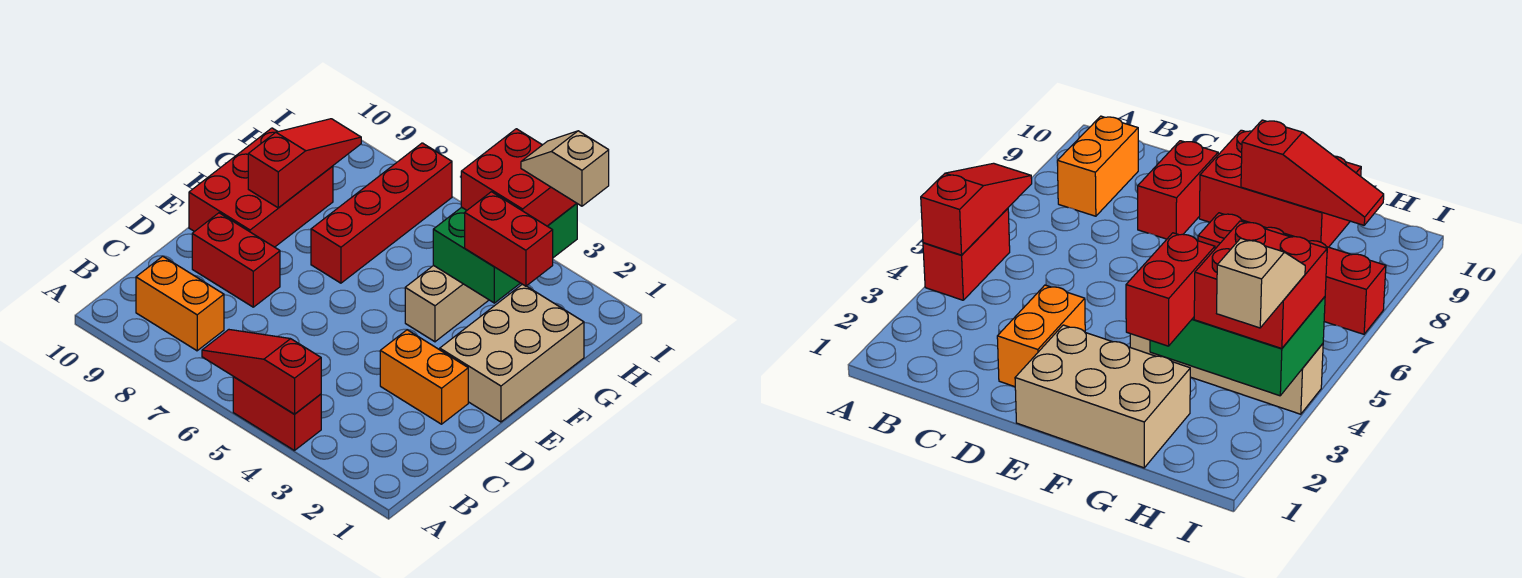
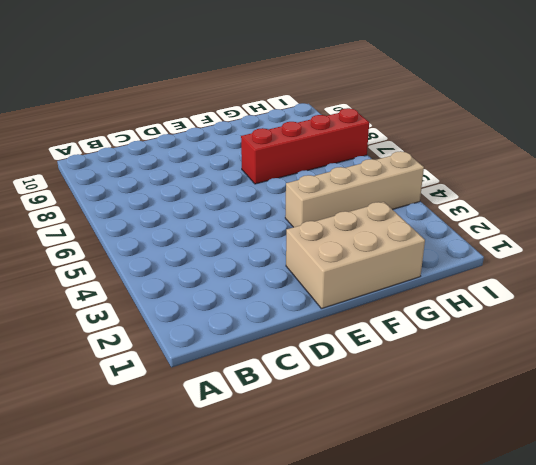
none -> red 1x2 brick [233,377,321,451]
none -> orange 1x2 brick [136,256,224,351]
none -> orange 1x2 brick [380,330,468,424]

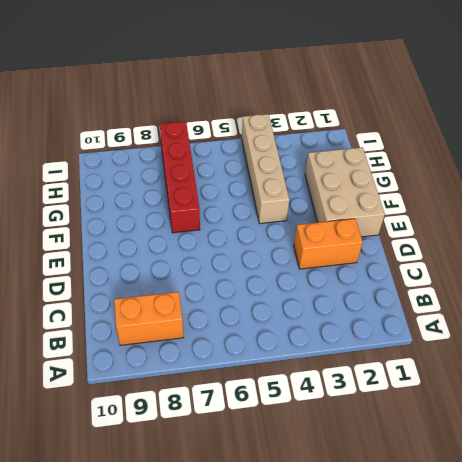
none -> red 1x2 brick [233,377,321,451]
none -> red 1x2 brick [192,213,280,307]
none -> red 2x3 brick [189,128,333,247]

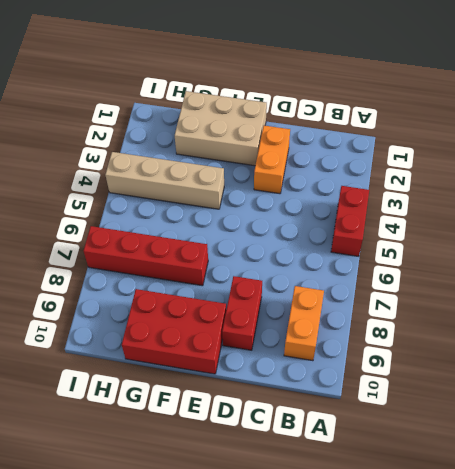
none -> red 1x3 slope [202,330,321,414]
none -> red 1x3 slope [248,119,361,208]
none -> green 2x3 brick [433,203,577,303]

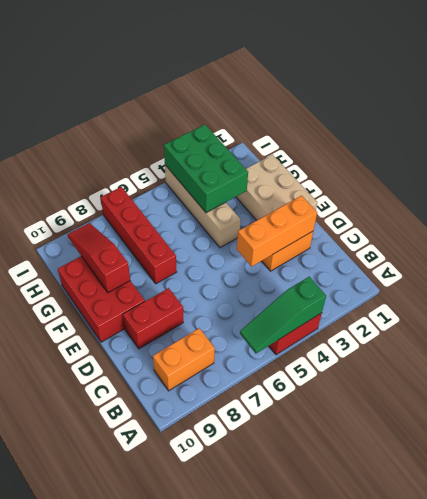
green 1x3 slope [240,277,326,354] -> red 1x3 slope [202,330,321,414]
orange 1x3 brick [237,196,317,266] -> none
none -> red 1x2 brick [465,192,553,286]
none -> red 2x2 brick [461,129,576,226]
none -> tan 1x2 slope [521,131,609,206]

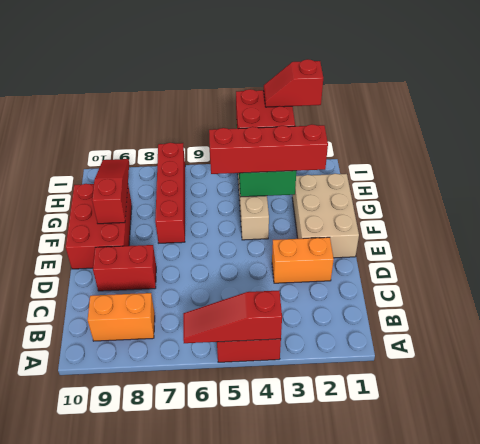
red 1x4 brick [209,124,328,174] -> red 1x2 brick [465,192,553,286]
red 1x2 slope [264,59,323,107] -> tan 1x2 slope [521,131,609,206]

